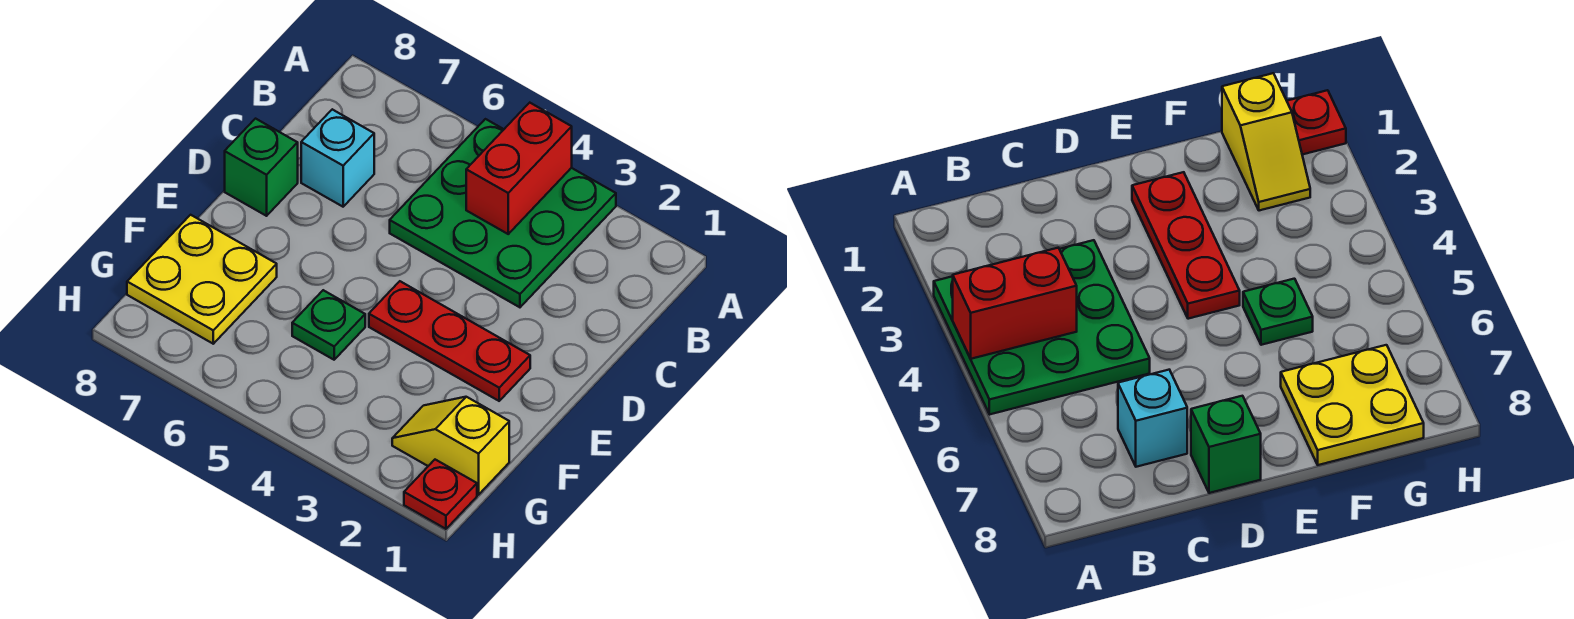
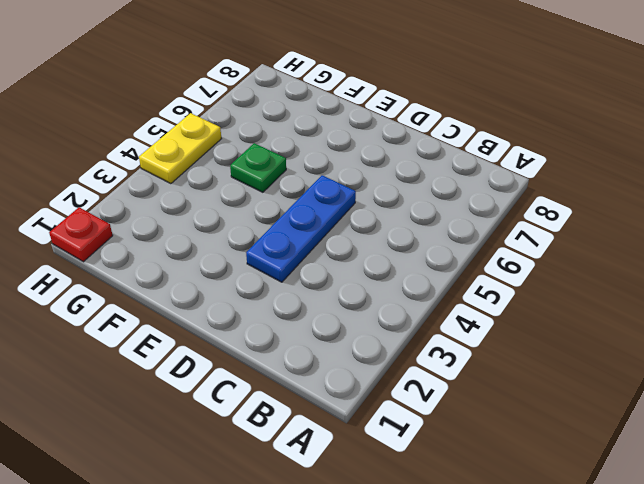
blue 1x3 plate [246,175,356,282] -> none
yellow 1x2 plate [139,113,221,184] -> none
none -> green 3x3 plate [390,119,616,307]
none -> cyan 1x1 brick [301,109,374,207]

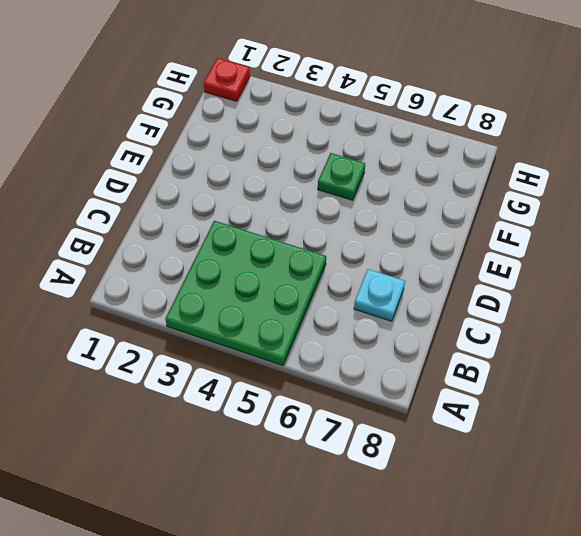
cyan 1x1 plate [354,269,405,321] -> cyan 1x1 brick [301,109,374,207]
none -> green 1x1 brick [225,119,298,216]
none -> red 1x3 plate [369,281,530,401]

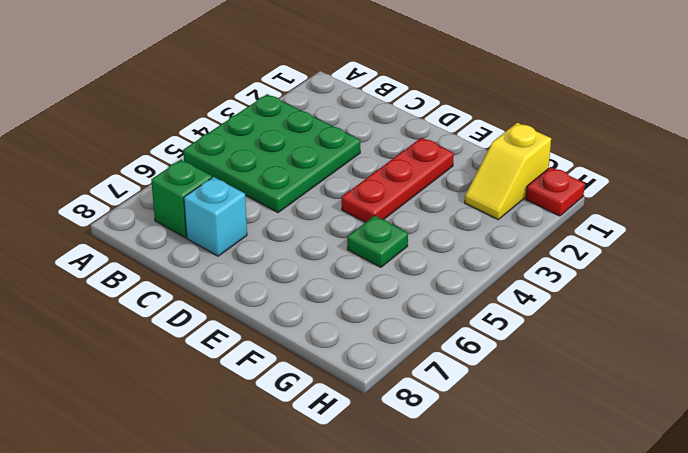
green 1x1 brick [151,160,212,238] -> green 1x1 brick moved to [225,119,298,216]
none -> yellow 2x2 plate [127,215,277,344]
none -> red 1x2 brick [466,103,572,234]

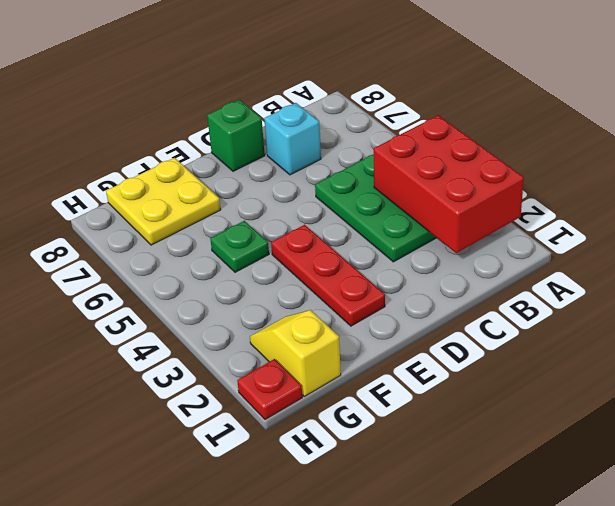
red 2x3 brick [374,115,524,253] -> red 1x2 brick [466,103,572,234]

